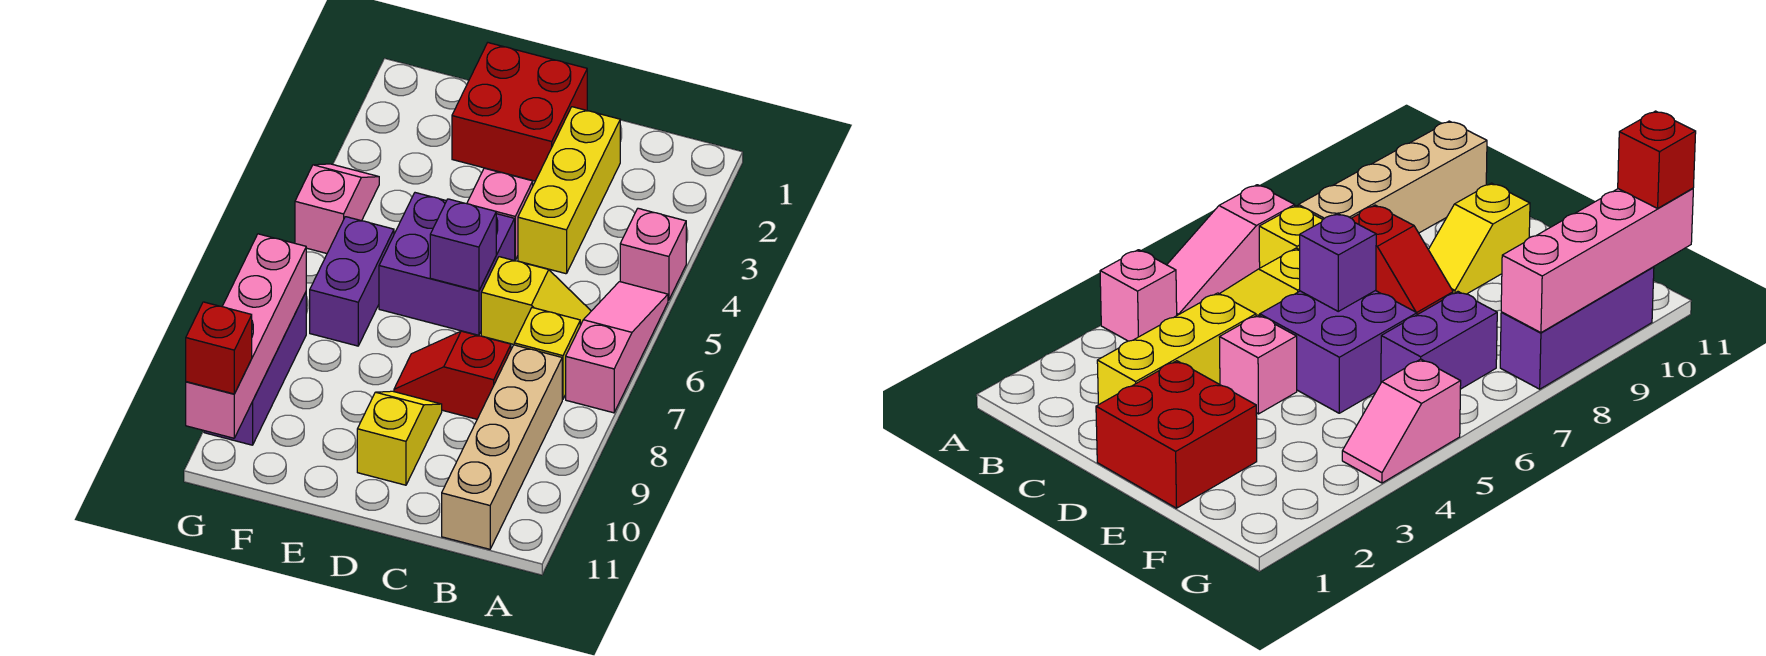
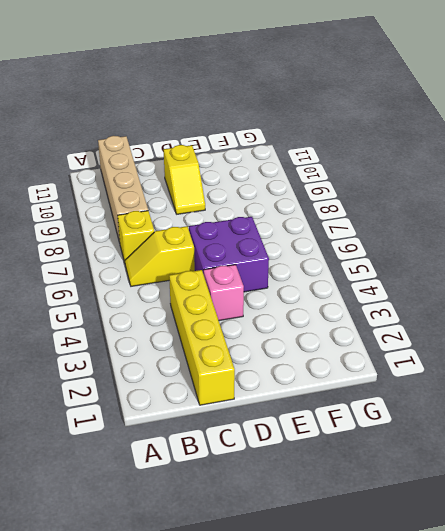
yellow 1x4 brick [169,270,235,405] -> yellow 1x3 brick [518,107,620,274]
none -> pink 1x1 brick [620,208,686,300]
none -> pink 1x3 slope [566,282,668,413]
none -> red 1x2 slope [394,331,511,419]

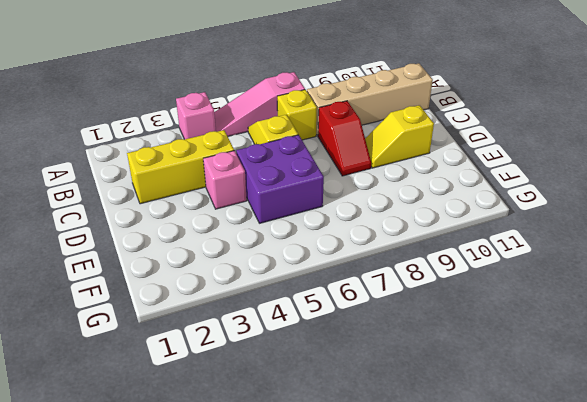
none -> red 2x2 brick [452,43,587,181]
none -> purple 1x2 brick [310,217,394,346]
none -> pink 1x2 slope [295,164,379,253]

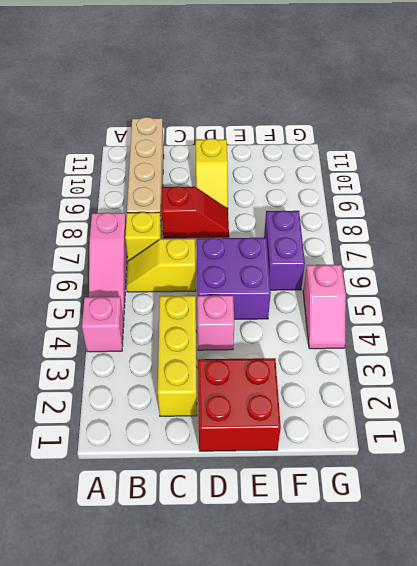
none -> purple 1x3 brick [204,292,306,445]
none -> purple 1x1 brick [430,199,496,291]
none -> pink 1x4 brick [186,234,306,438]

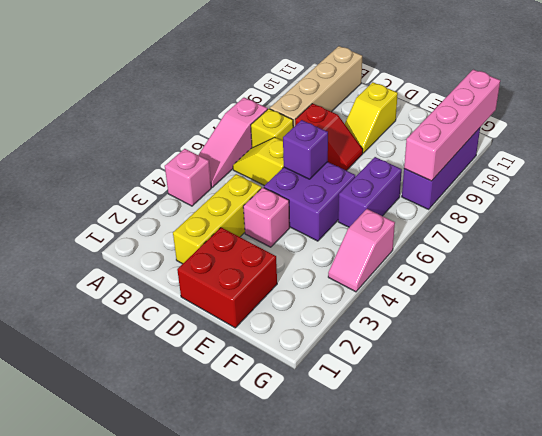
none -> red 1x1 brick [186,302,252,394]

